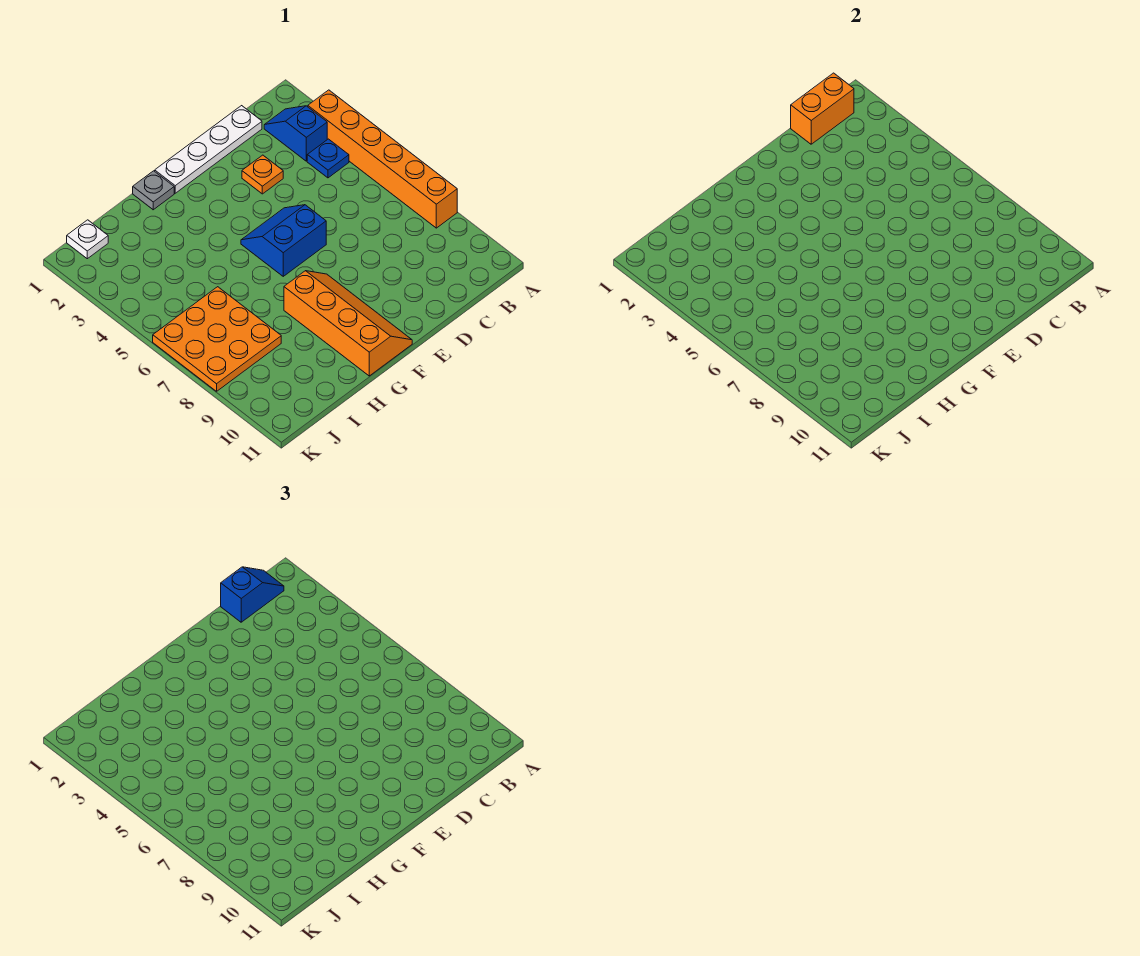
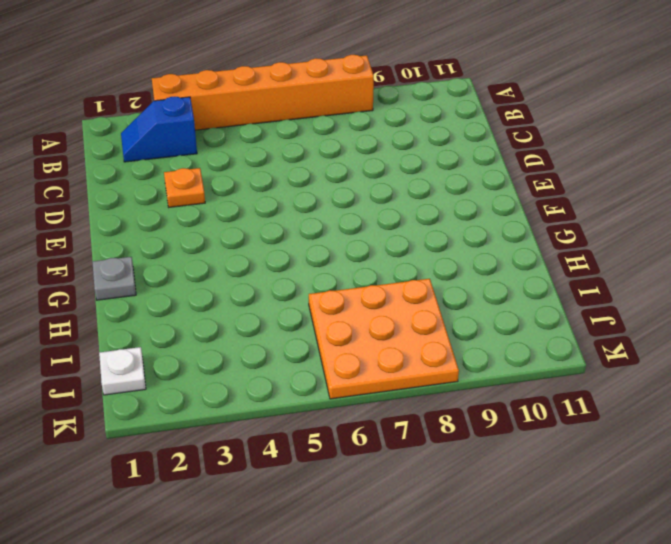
none -> blue 1x1 plate [307,139,349,178]
none -> white 1x4 plate [155,106,262,193]
none -> blue 2x2 slope [241,205,326,276]

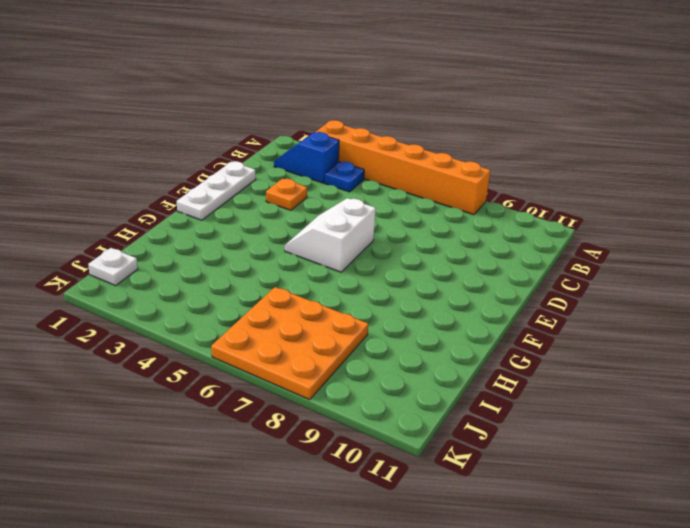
white 1x3 plate [177,161,256,220] -> white 1x4 plate [155,106,262,193]
white 2x2 slope [285,198,376,272] -> blue 2x2 slope [241,205,326,276]
none -> orange 2x4 slope [284,271,412,376]
none -> grey 1x1 plate [133,171,174,210]
none -> orange 1x2 brick [791,73,854,144]

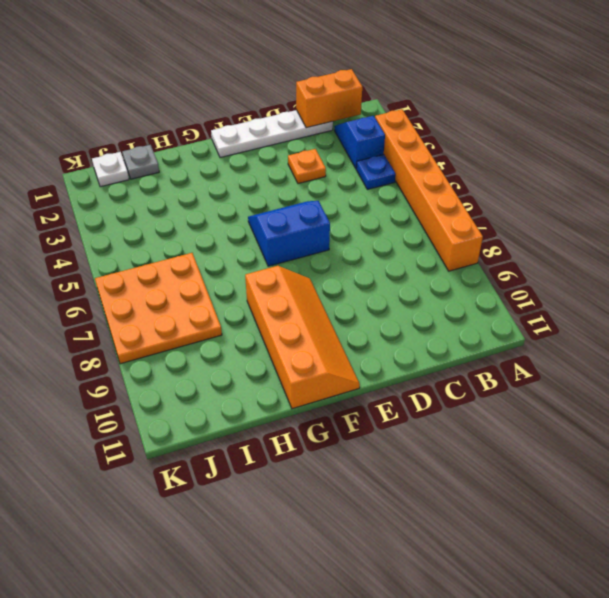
grey 1x1 plate [122,145,159,179] -> grey 1x1 plate moved to [133,171,174,210]
none -> blue 1x2 slope [221,567,284,622]

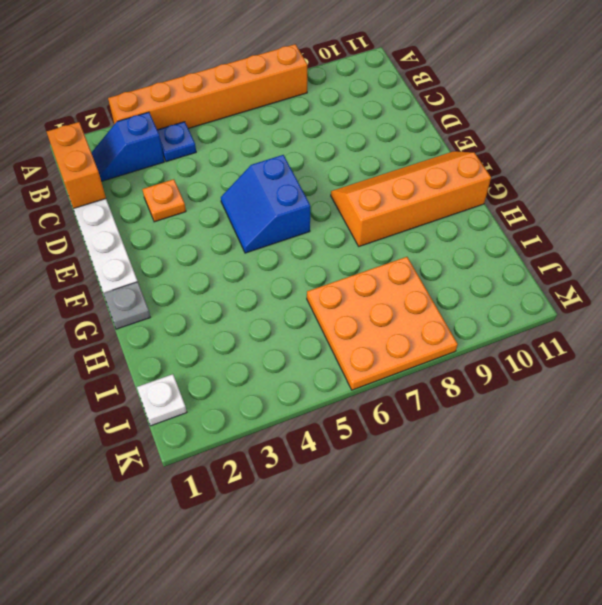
none -> blue 1x2 slope [221,567,284,622]

